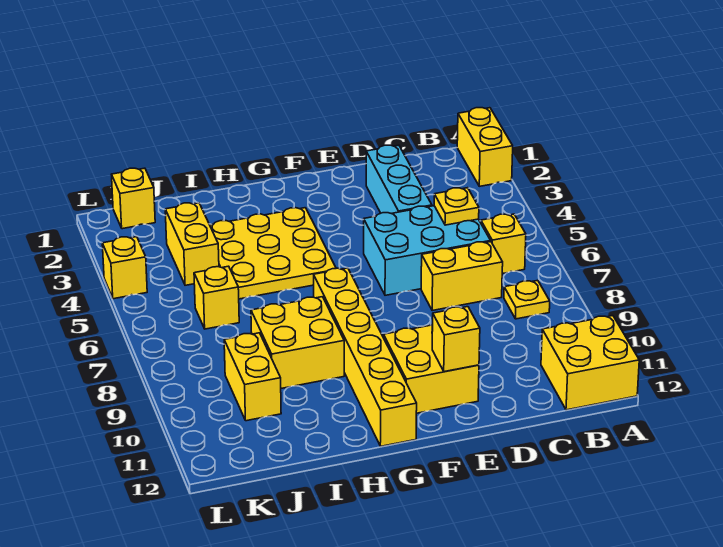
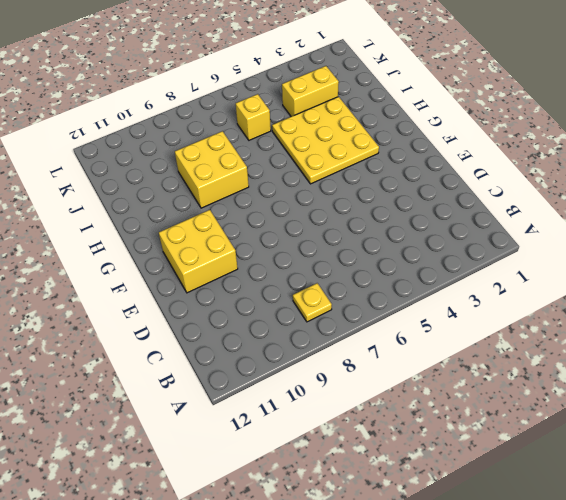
none -> yellow 1x2 brick [457,108,513,186]
none -> yellow 2x2 brick [541,316,639,410]
none -> yellow 1x1 brick [481,214,526,274]

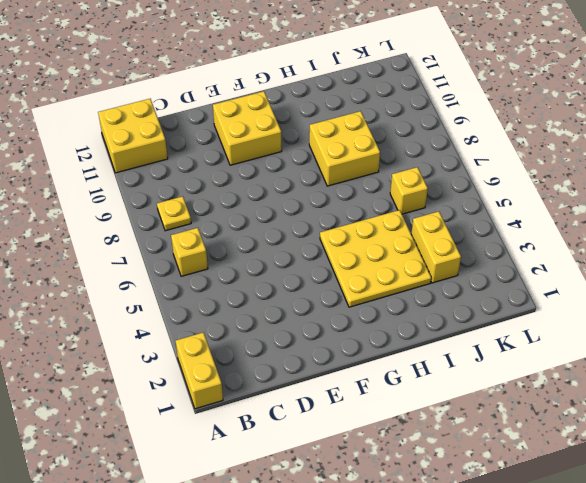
none -> cyan 2x3 brick [364,206,491,295]
none -> yellow 1x2 brick [421,242,503,311]
none -> cyan 1x3 brick [366,145,432,214]

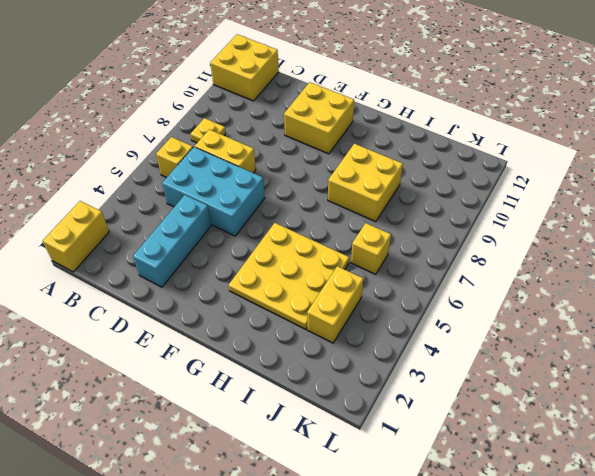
none -> yellow 1x6 brick [314,268,417,446]
none -> yellow 1x2 brick [224,333,281,421]
none -> yellow 1x1 brick [111,168,155,229]

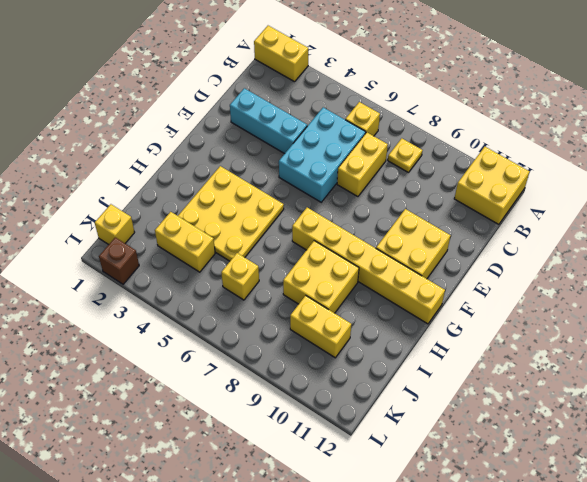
brown 1x1 brick [99,237,139,284] -> none
none -> yellow 1x1 brick [102,237,147,299]
none -> yellow 1x1 plate [434,188,479,225]
none -> yellow 1x1 brick [432,307,480,372]

